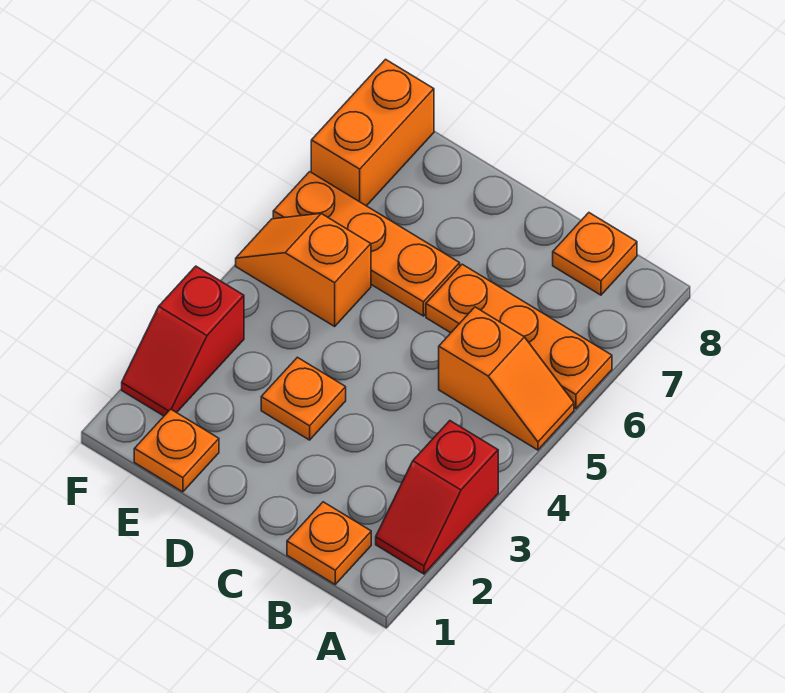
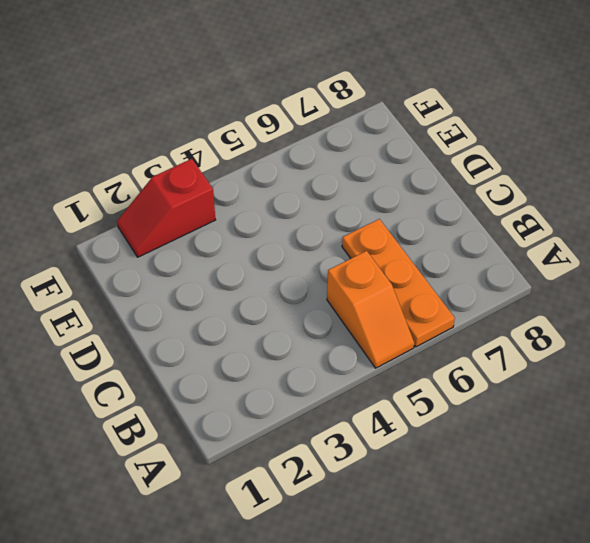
none -> red 1x2 slope [376,421,498,574]
none -> orange 1x1 plate [287,502,371,584]

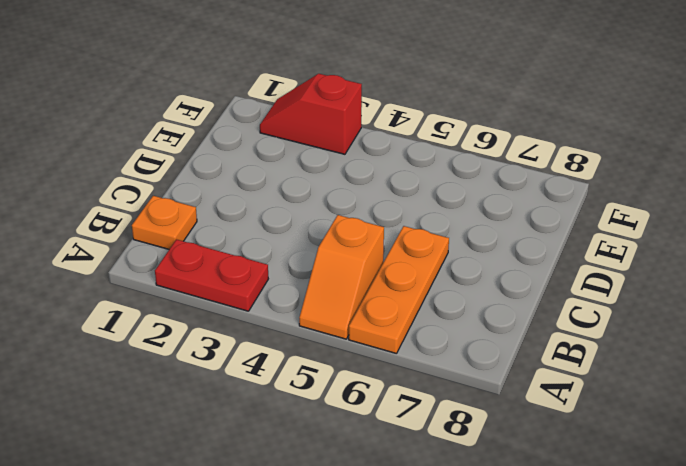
red 1x2 plate [155,239,268,311] -> red 1x2 slope [376,421,498,574]
none -> orange 1x1 plate [553,213,637,295]
none -> orange 1x1 plate [261,357,346,440]

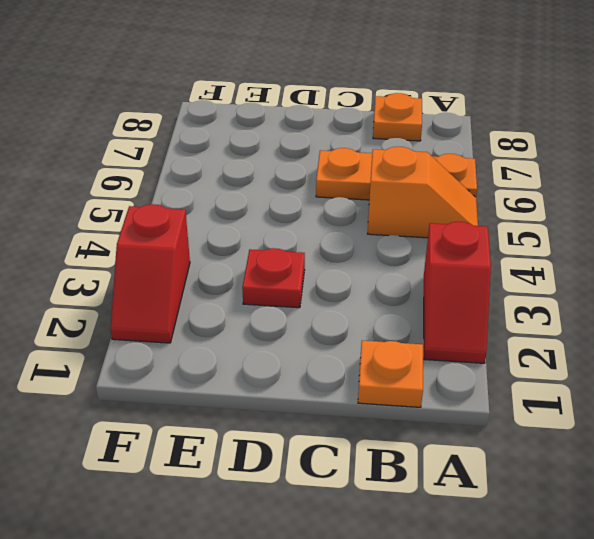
red 1x1 plate [242,248,305,308] -> orange 1x1 plate [261,357,346,440]
none -> orange 1x3 plate [273,172,460,316]
none -> orange 1x1 plate [134,409,219,492]

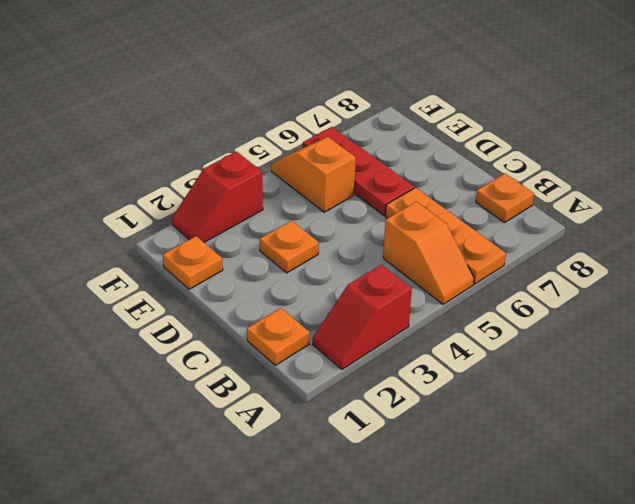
red 1x3 plate [303,127,414,216] -> orange 1x3 plate [273,172,460,316]
none -> orange 1x2 brick [311,59,434,206]

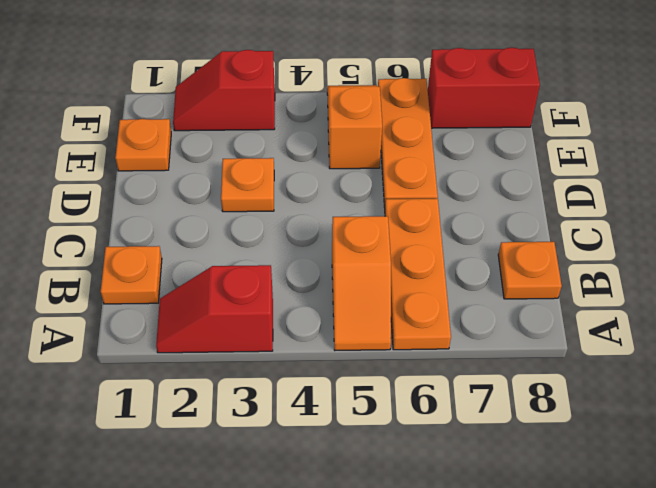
red 1x2 brick [428,48,540,128] -> orange 1x2 brick [311,59,434,206]

